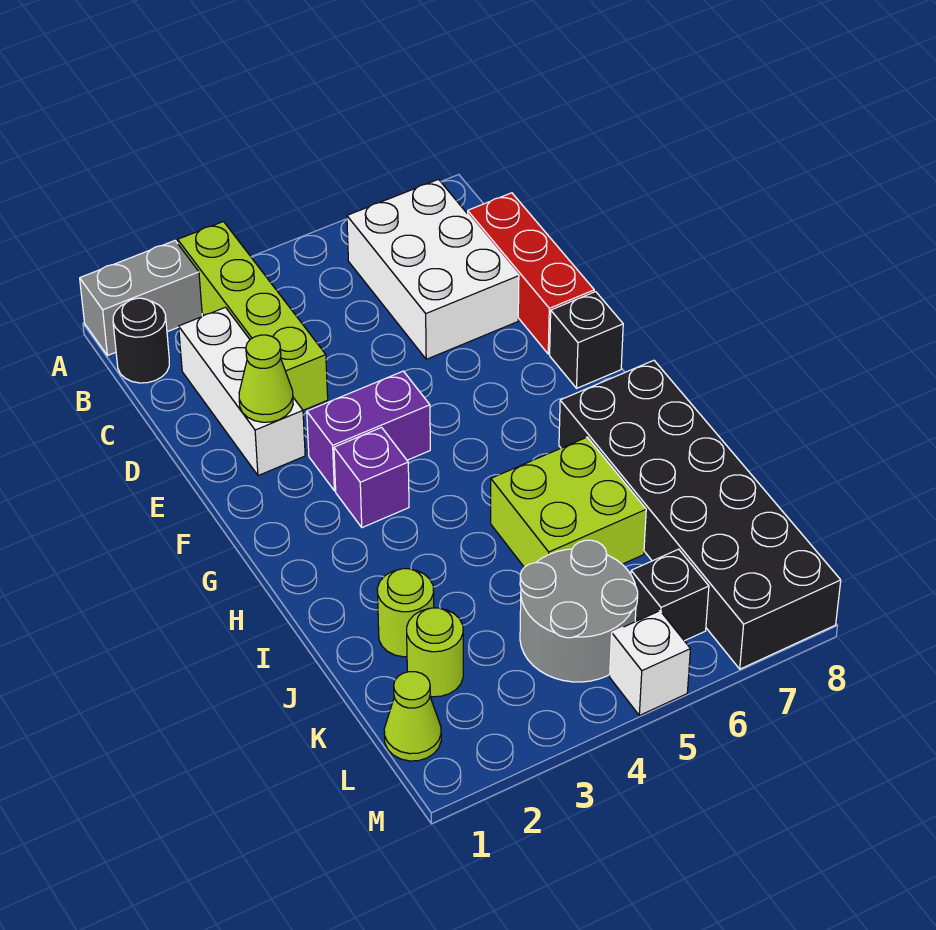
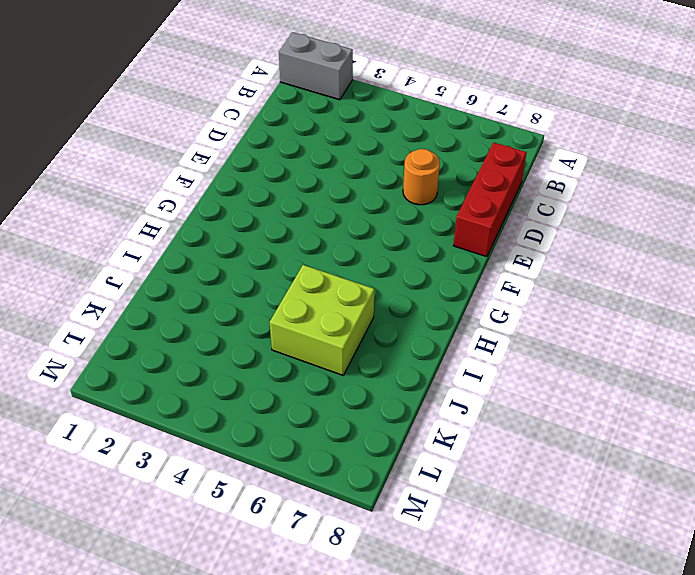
orange 1x1 round brick [403,149,440,205] -> white 2x3 brick [347,179,519,359]
none -> lime 1x4 brick [178,222,328,410]
none -> black 1x1 round brick [113,298,169,383]
none -> white 1x3 brick [179,307,305,476]

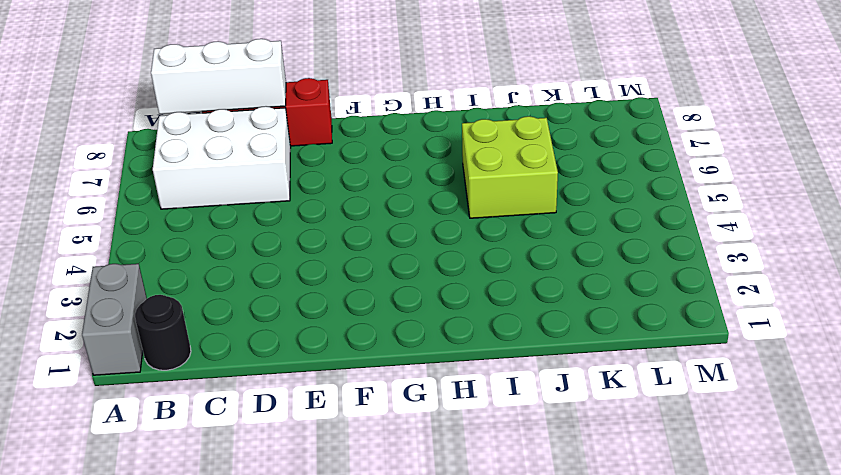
white 1x3 brick [151,39,286,114] -> white 1x3 brick moved to [179,307,305,476]
none -> lime 1x4 brick [178,222,328,410]
none -> purple 1x2 brick [307,371,430,491]
none -> black 1x1 brick [550,292,623,388]

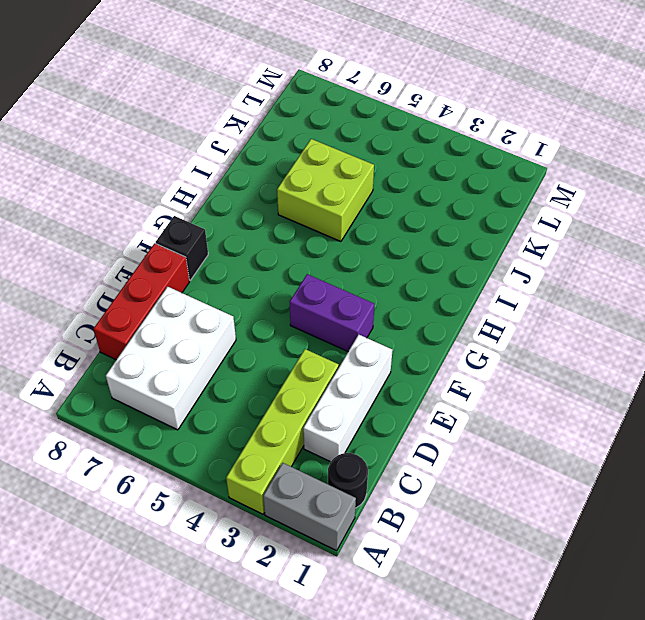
none -> purple 1x1 brick [334,428,409,528]
none -> black 2x6 brick [559,360,841,669]
none -> lime 1x1 round brick [377,569,434,657]

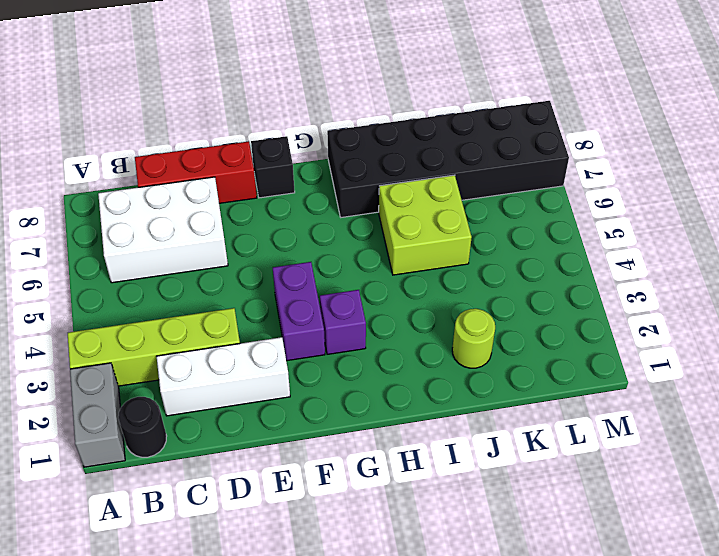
none -> lime 1x1 round brick [407,608,463,697]
none -> grey 2x2 round brick [520,540,638,682]
none -> lime 1x1 cone [384,672,441,761]

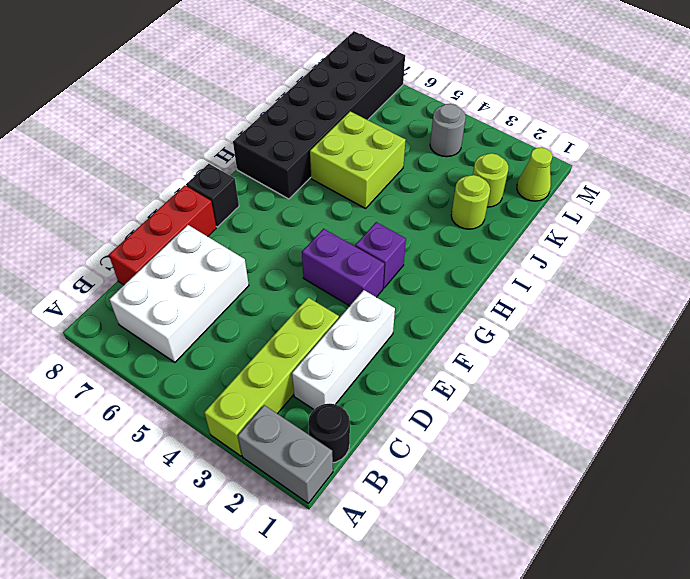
grey 1x1 round brick [430,104,466,157] -> grey 2x2 round brick [520,540,638,682]
none -> black 1x1 brick [631,549,709,641]
none -> white 1x1 brick [610,611,690,715]
none -> lime 1x1 cone [239,335,293,422]

